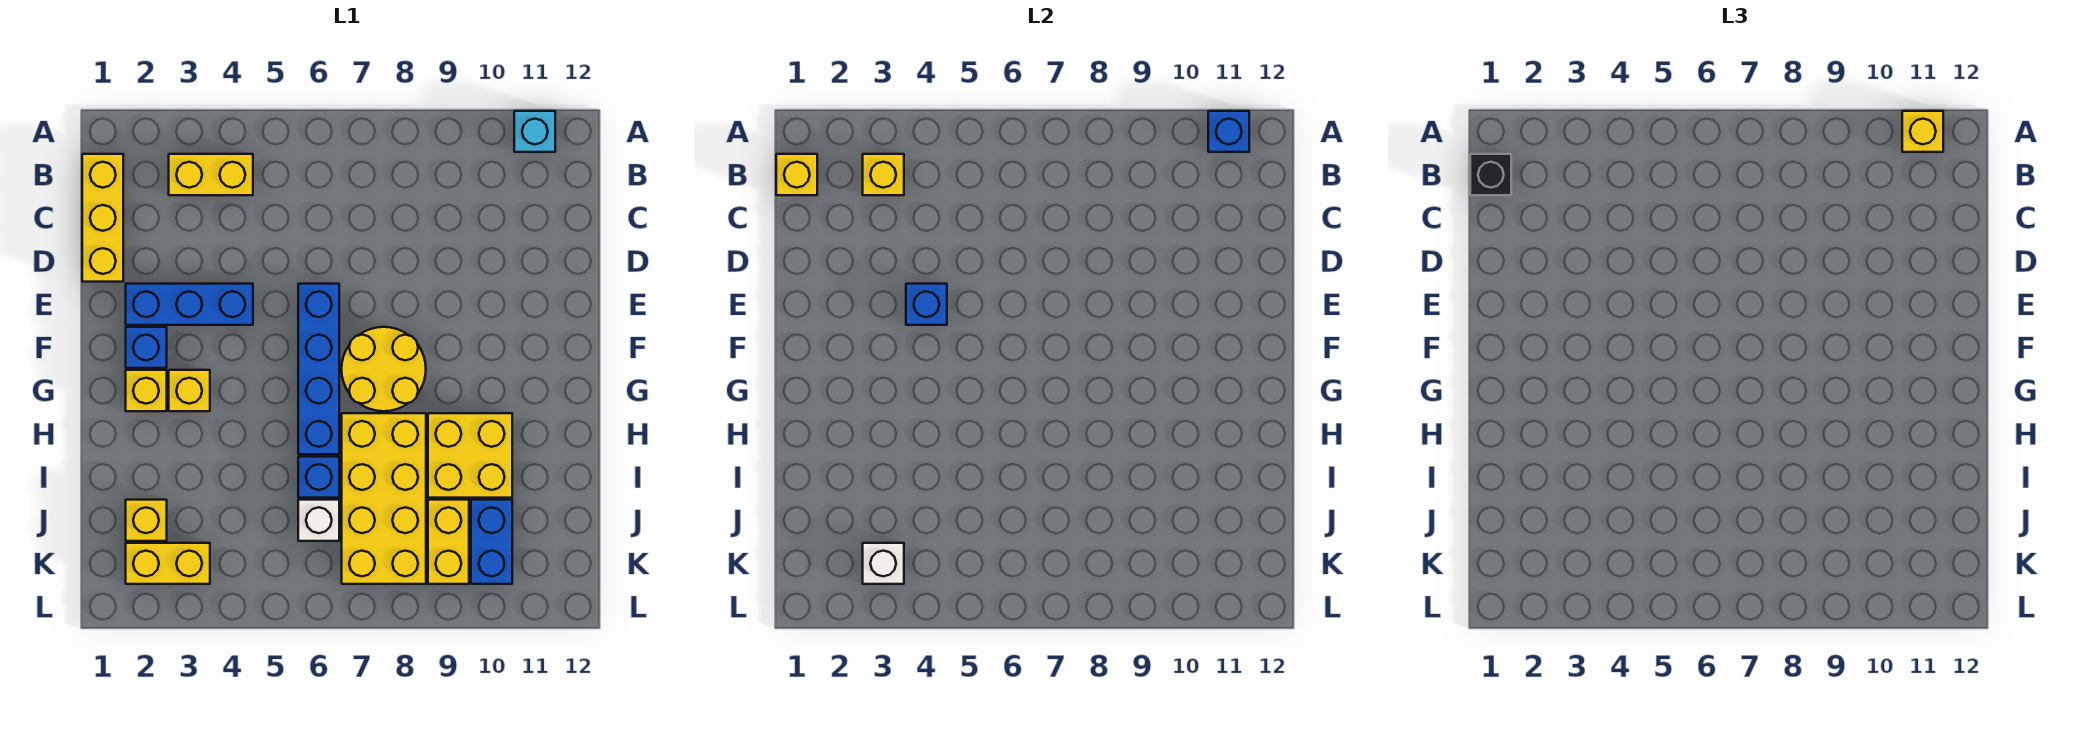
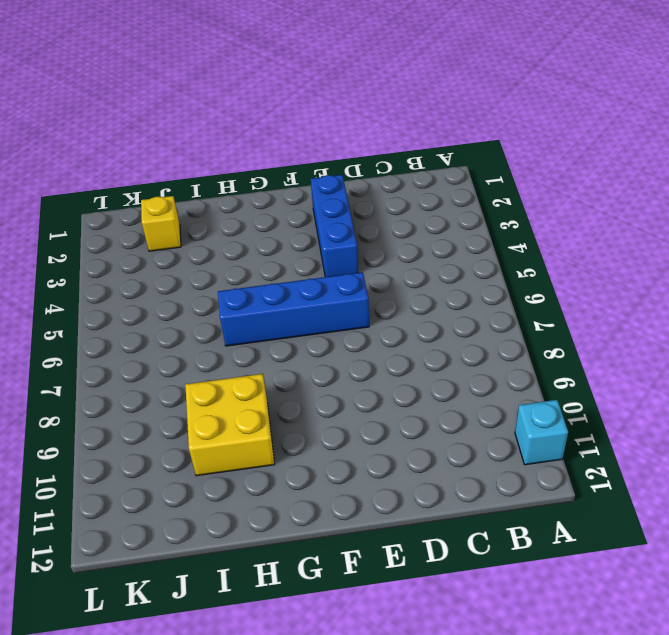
none -> yellow 1x3 brick [82,154,123,282]
none -> yellow 1x2 brick [169,154,253,195]
none -> blue 1x1 brick [126,327,167,368]

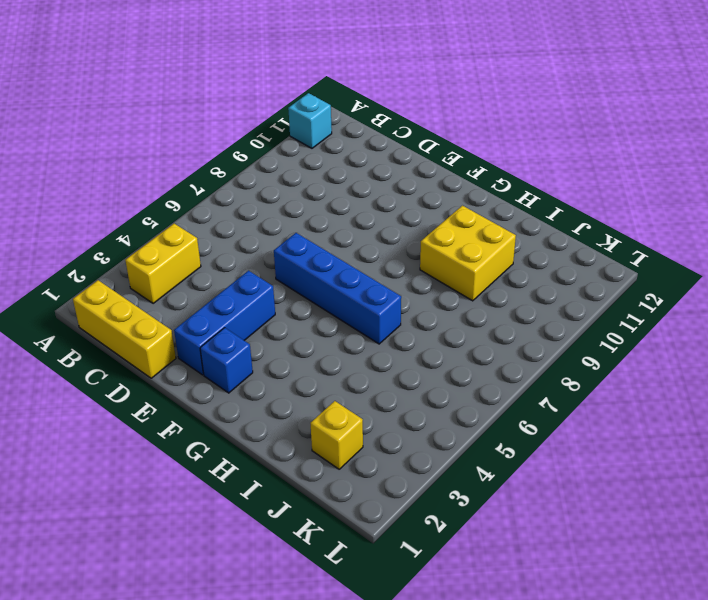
none -> yellow 2x2 round brick [342,327,426,411]
none -> yellow 1x1 brick [126,370,167,411]
none -> yellow 1x1 brick [169,370,210,411]

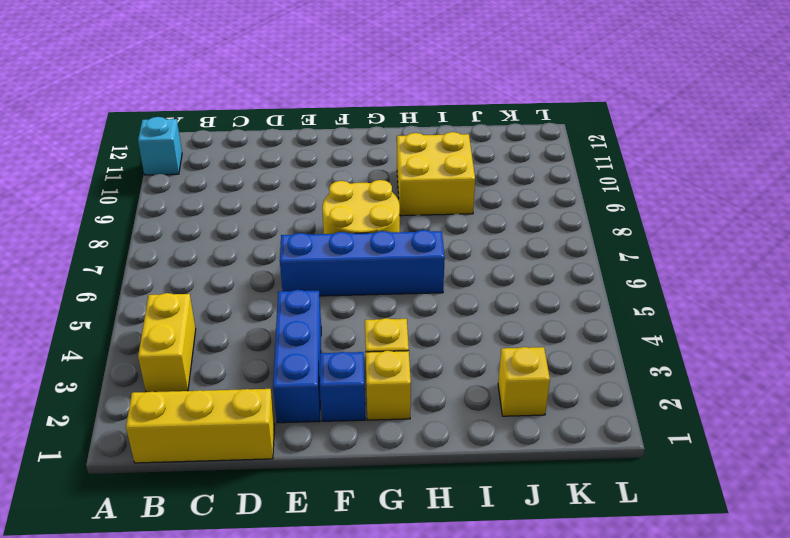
none -> yellow 2x4 brick [342,413,426,584]
none -> blue 1x1 brick [298,457,339,498]
none -> white 1x1 brick [298,500,339,541]

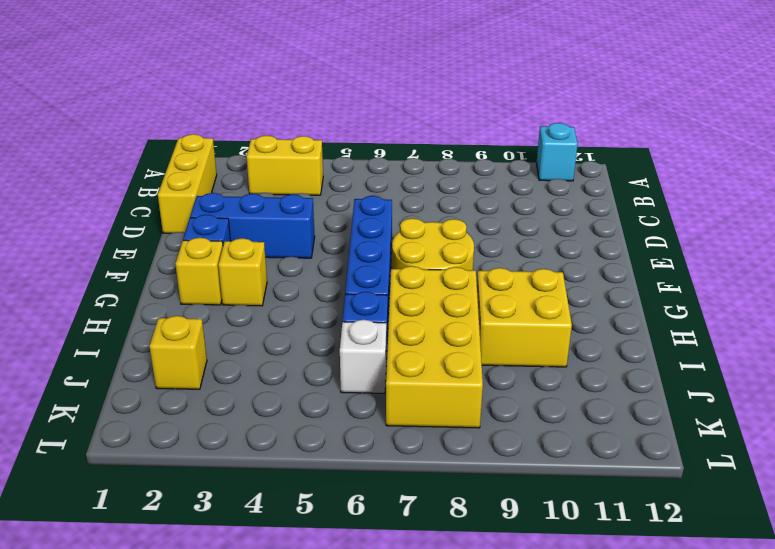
none -> yellow 1x2 brick [428,500,469,584]
none -> blue 1x2 brick [471,500,512,584]
none -> yellow 1x2 brick [126,543,210,584]

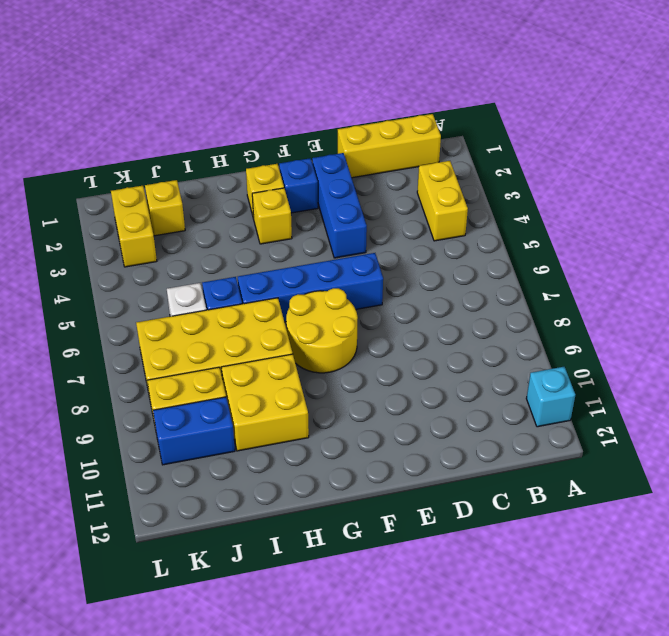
none -> blue 1x1 brick [1208,111,1249,152]
none -> yellow 1x1 brick [776,154,817,195]
none -> yellow 1x1 brick [863,154,904,195]

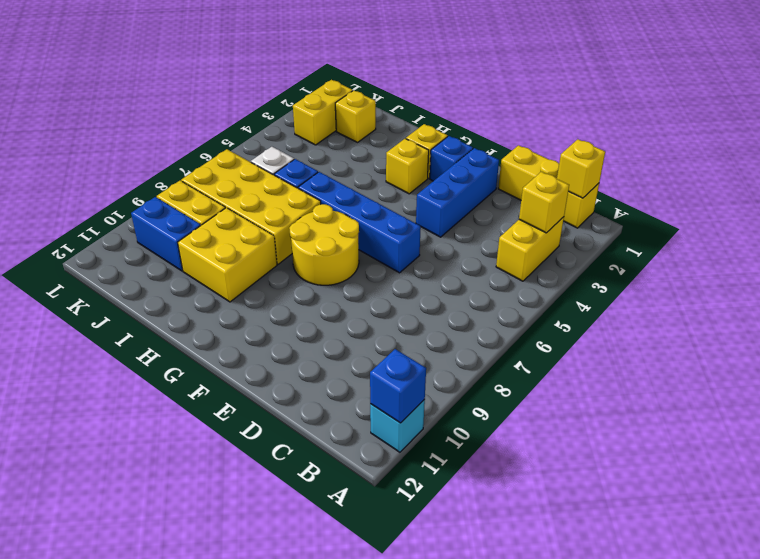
none -> blue 1x1 brick [906,284,947,325]
none -> white 1x1 brick [863,543,904,584]
none -> yellow 1x1 brick [1902,111,1943,152]

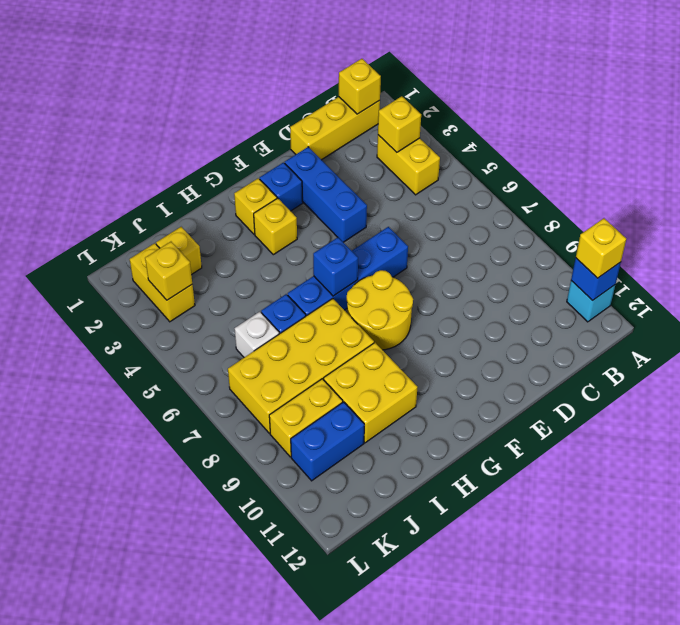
blue 1x1 brick [313,237,358,296] -> blue 1x1 brick moved to [906,284,947,325]
yellow 1x1 brick [145,242,192,300] -> white 1x1 brick [863,543,904,584]
none -> black 1x1 brick [1470,154,1511,195]

